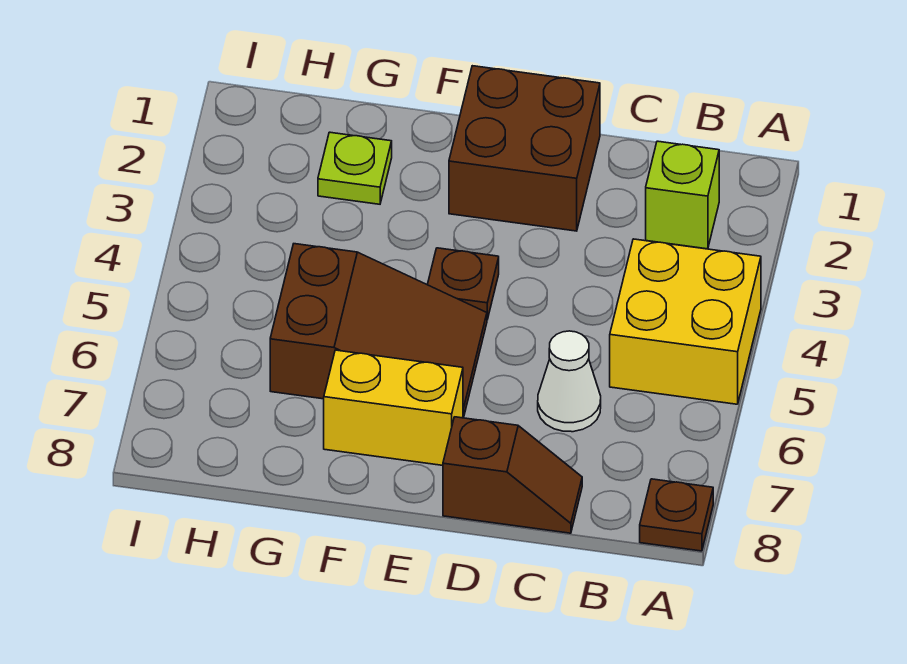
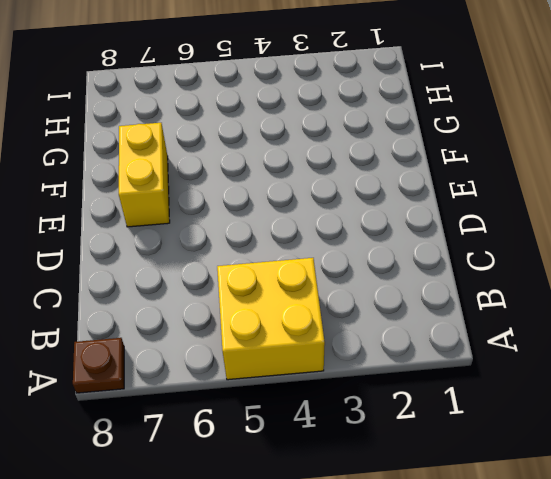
none -> lime 1x1 brick [646,141,719,249]
none -> white 1x1 cone [538,331,601,432]

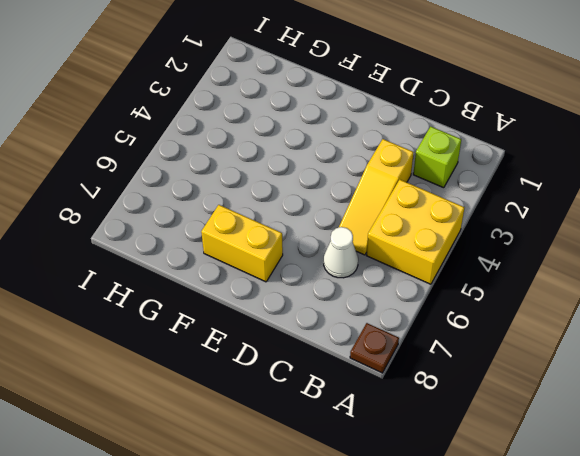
yellow 1x3 slope [339,139,413,255] -> none
none -> brown 1x2 slope [443,417,582,533]
none -> brown 2x2 brick [449,66,600,231]

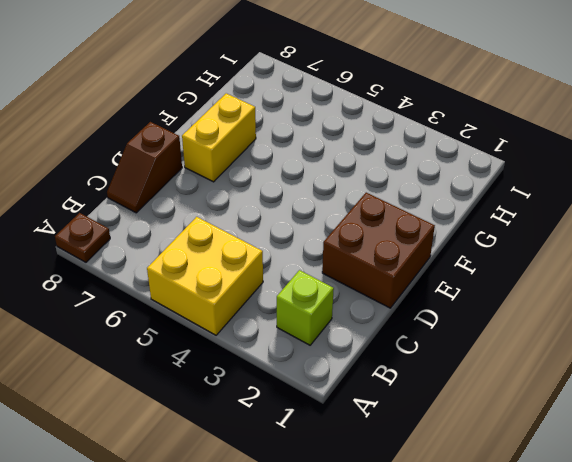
none -> white 1x1 cone [538,331,601,432]
none -> brown 1x1 plate [427,248,499,320]

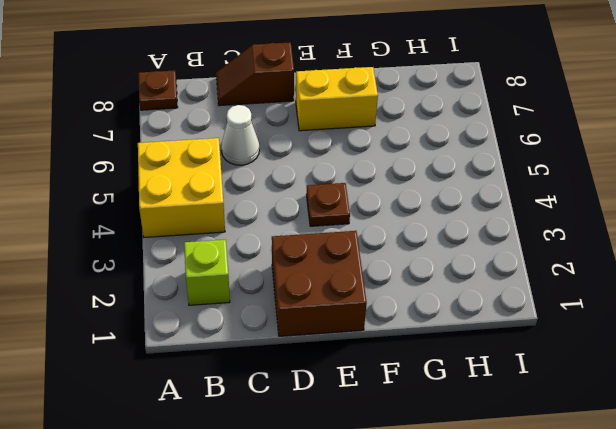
none -> brown 2x3 slope [270,244,487,417]
none -> lime 1x1 plate [318,132,392,204]

